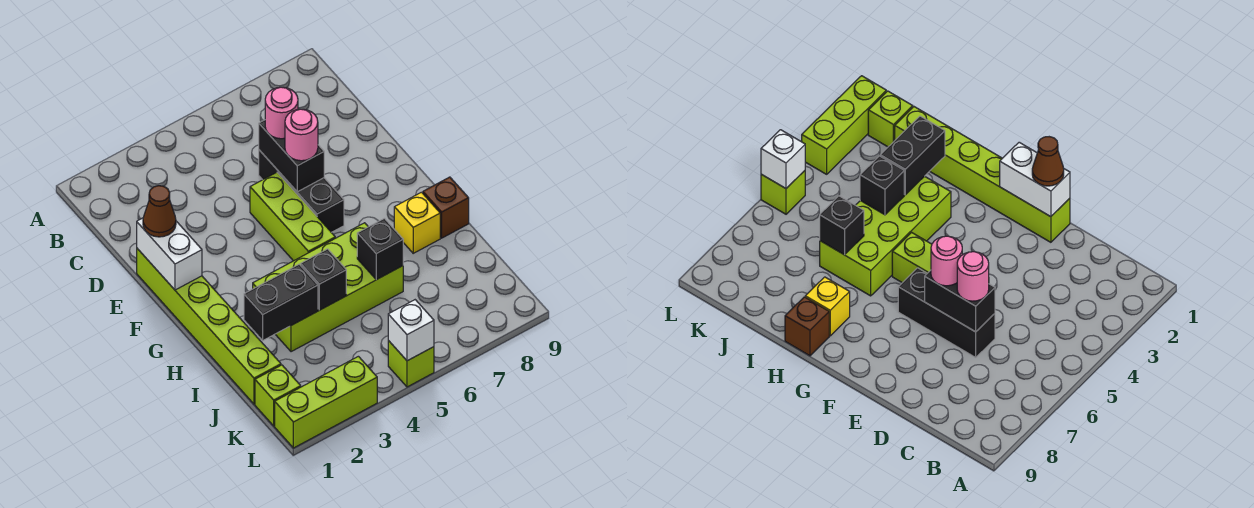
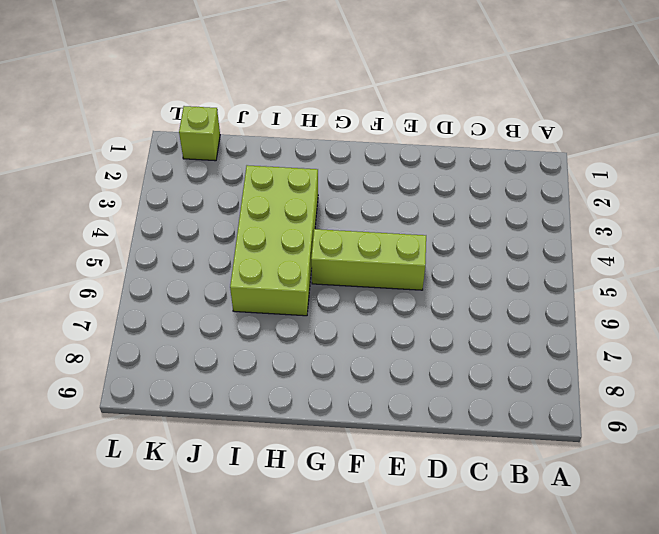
none -> black 1x3 brick [259,150,344,232]
none -> lime 1x6 brick [137,249,281,404]
none -> yellow 1x1 brick [394,192,440,253]

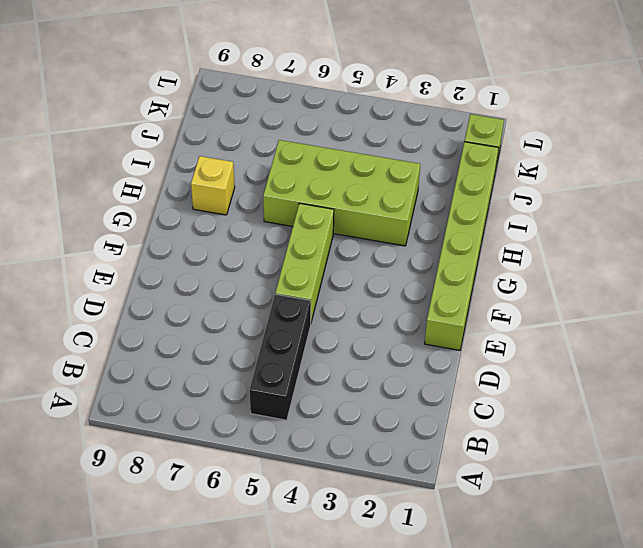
black 1x3 brick [250,294,311,420] -> black 1x3 brick moved to [259,150,344,232]
none -> brown 1x1 brick [423,177,469,238]
none -> lime 1x3 brick [275,356,377,448]
none -> lime 1x1 brick [388,341,434,387]

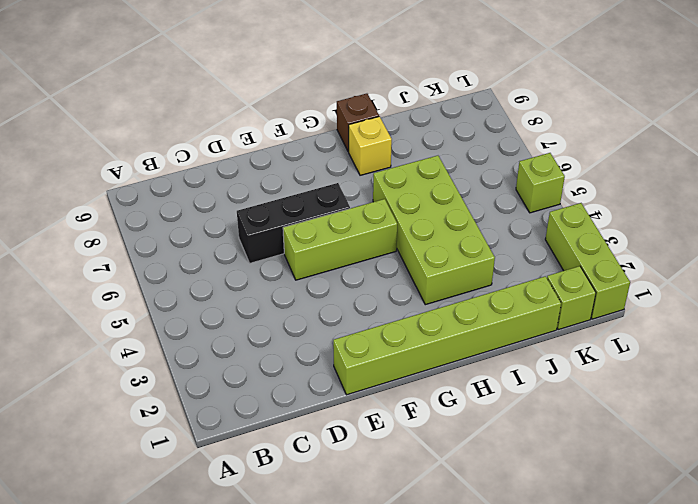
none -> black 1x2 brick [259,120,324,192]
none -> white 1x2 brick [137,218,202,290]
none -> black 1x2 brick [244,264,318,340]

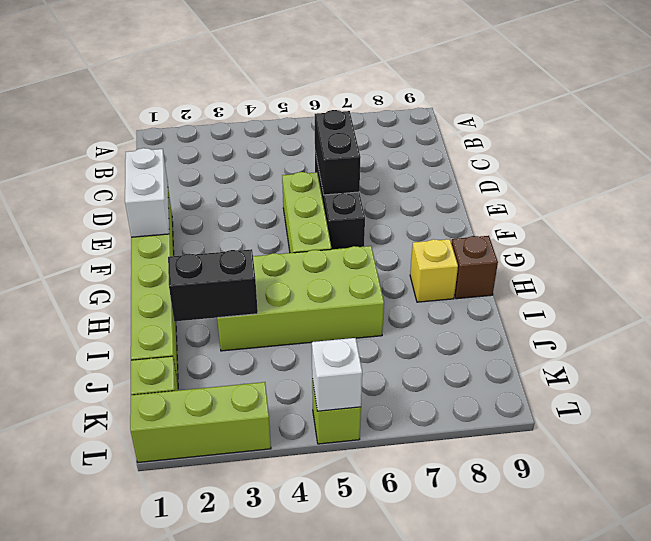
none -> black 1x1 brick [301,249,346,310]
none -> black 1x1 brick [357,218,403,280]
none -> pink 1x1 round brick [265,87,298,139]

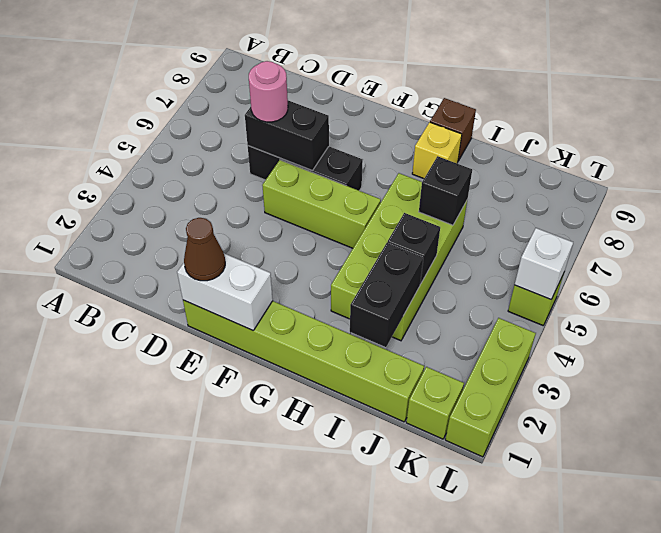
none -> pink 1x1 round brick [285,109,318,161]

